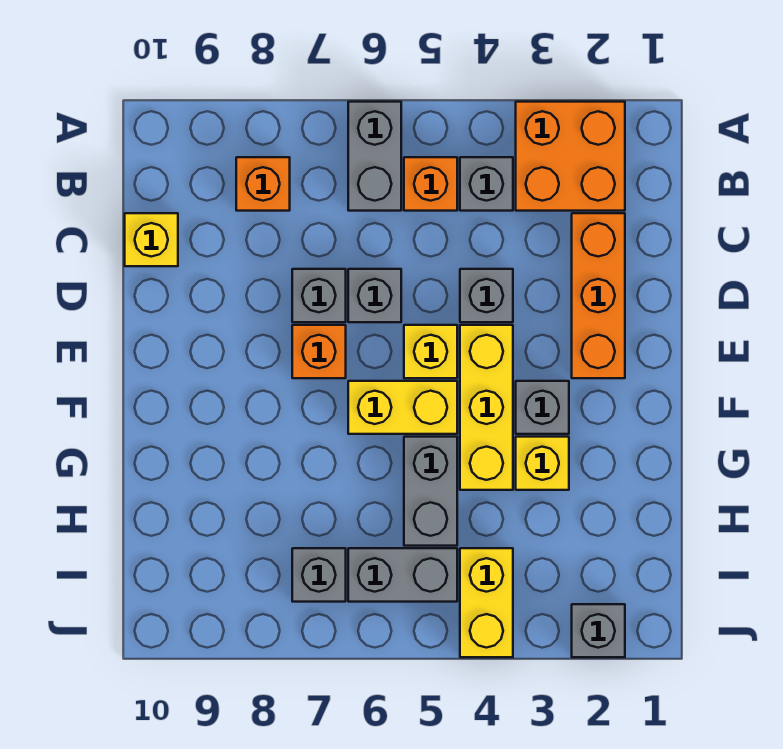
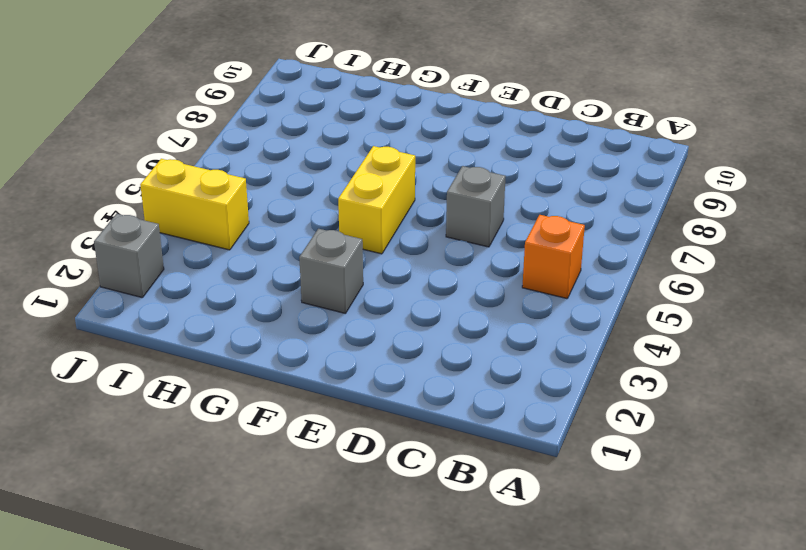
none -> orange 2x2 brick [516,102,625,211]
none -> grey 1x2 brick [348,102,401,211]
none -> grey 1x1 brick [460,157,513,211]

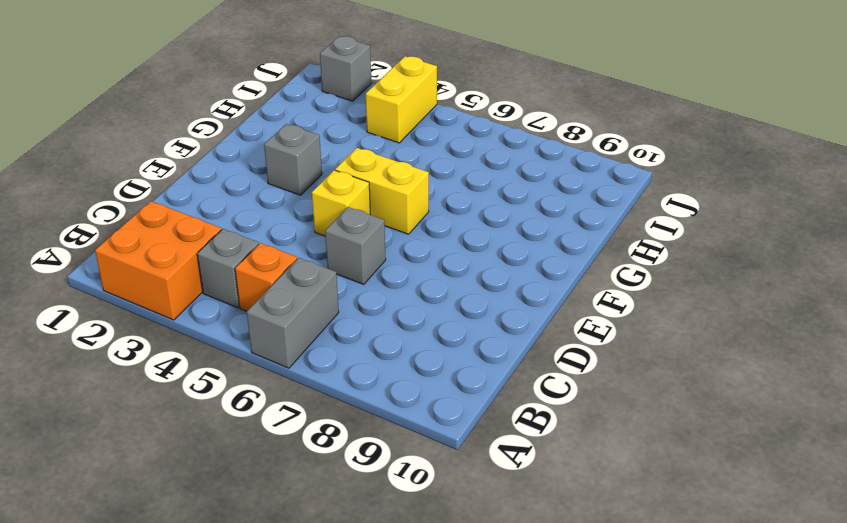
none -> orange 1x1 brick [236,157,290,211]
none -> orange 1x3 brick [572,213,625,378]
none -> yellow 1x1 brick [125,213,178,266]

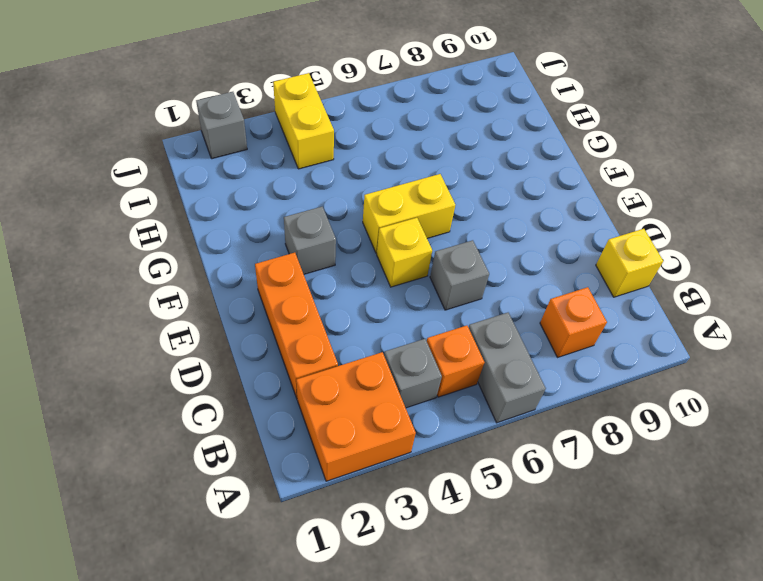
none -> grey 1x1 brick [460,269,513,322]
none -> grey 1x1 brick [292,269,346,322]
none -> yellow 1x3 brick [460,325,513,490]

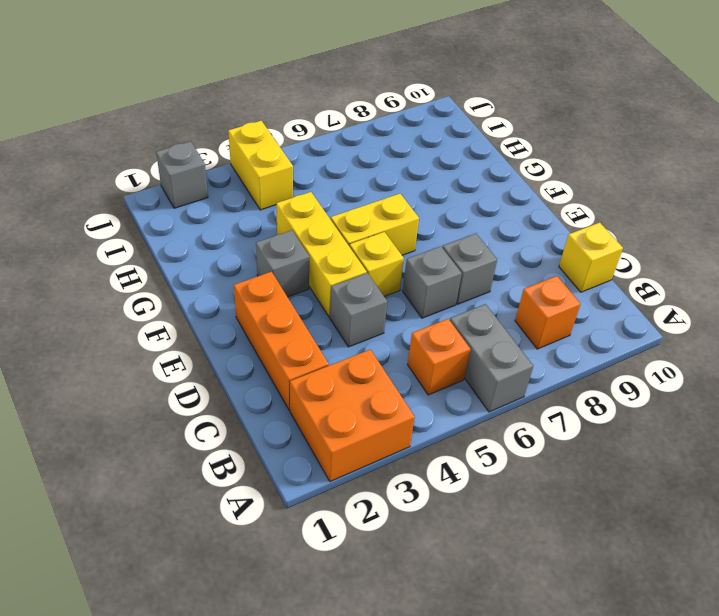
none -> grey 1x1 brick [460,157,513,211]
none -> orange 1x1 brick [292,325,346,378]
none -> yellow 1x1 brick [516,437,569,490]

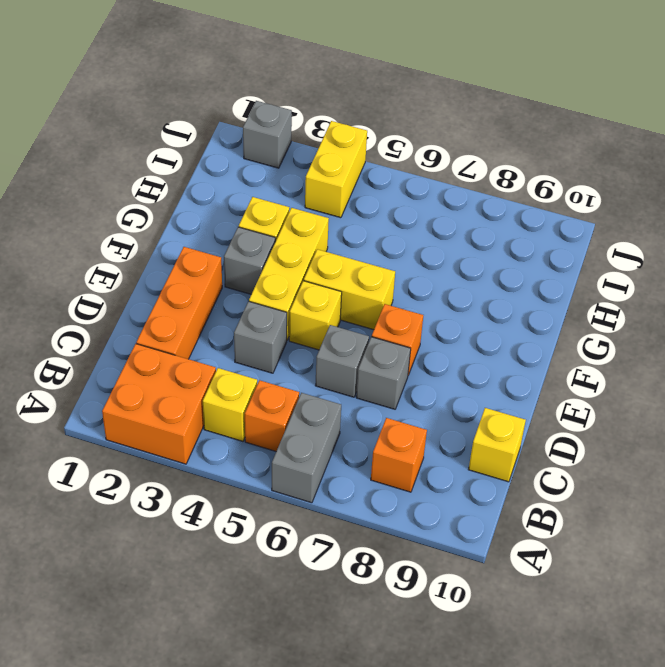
yellow 1x1 brick [203,368,257,441] -> grey 1x1 brick [460,157,513,211]
none -> grey 1x2 brick [404,437,457,546]
none -> grey 1x2 brick [348,548,457,602]
none -> grey 1x1 brick [292,548,346,602]

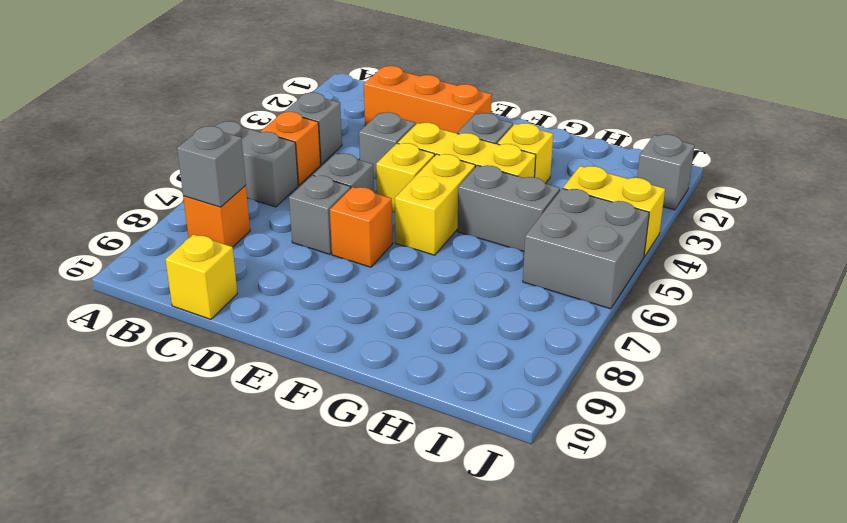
grey 1x1 brick [177,126,246,207] -> grey 1x1 brick moved to [292,548,346,602]
grey 2x2 brick [523,188,649,309] -> grey 1x2 brick [348,548,457,602]
none -> orange 2x2 brick [516,102,625,211]

